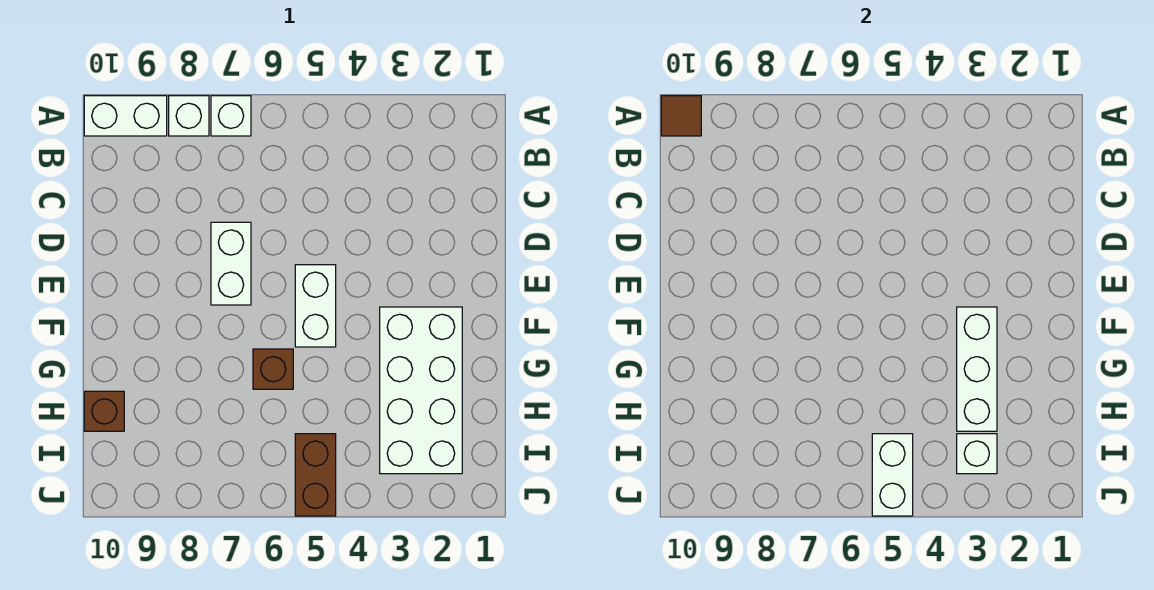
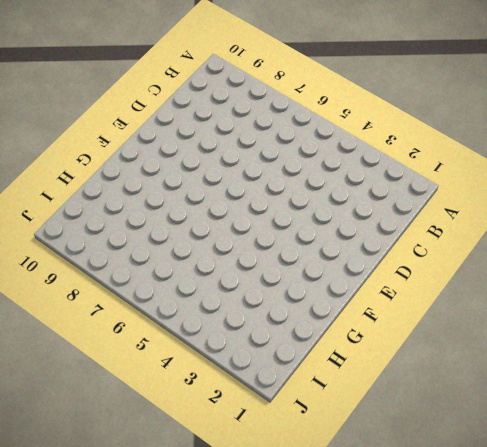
none -> white 1x1 brick [211,96,251,136]
none -> white 1x1 brick [169,96,209,136]
none -> white 1x2 brick [84,96,167,136]

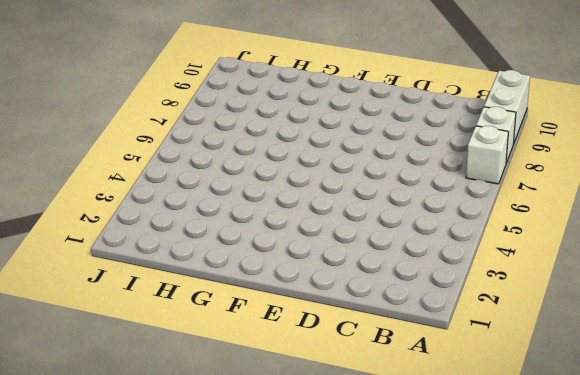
none -> white 1x2 brick [211,222,251,305]
none -> white 1x2 brick [295,265,336,347]
none -> white 2x4 brick [380,307,462,474]

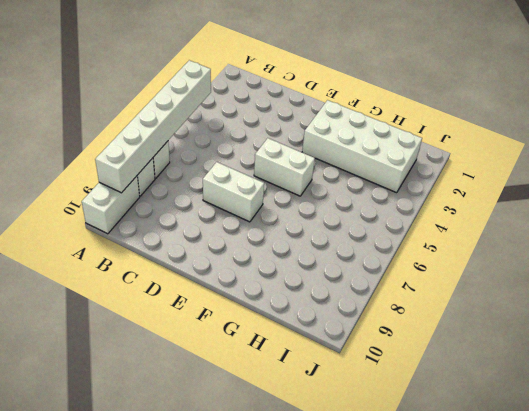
white 1x6 brick [95,60,211,193] -> none
none -> brown 1x1 brick [253,349,293,389]
none -> brown 1x1 brick [84,391,124,431]
none -> brown 1x2 brick [295,434,336,516]

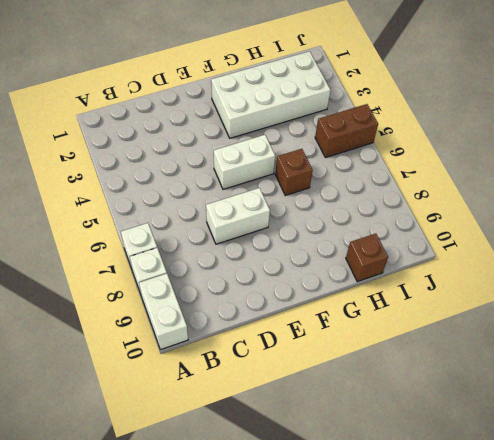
none -> brown 1x1 tile [661,96,701,136]
none -> white 1x3 brick [957,307,997,431]
none -> white 1x1 brick [957,434,997,474]

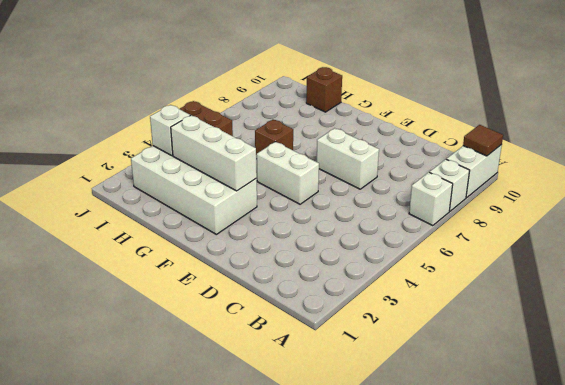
none -> white 1x2 brick [872,434,913,516]

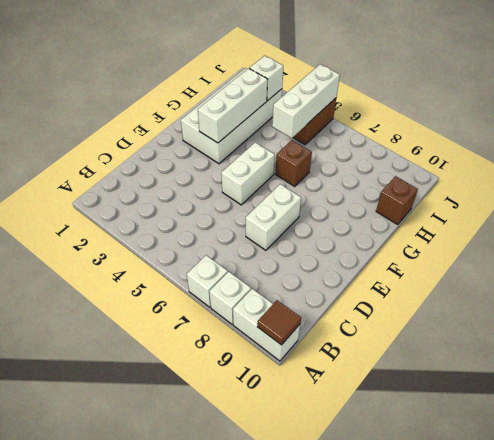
white 1x3 brick [272,64,340,138] -> white 1x2 brick [872,434,913,516]

